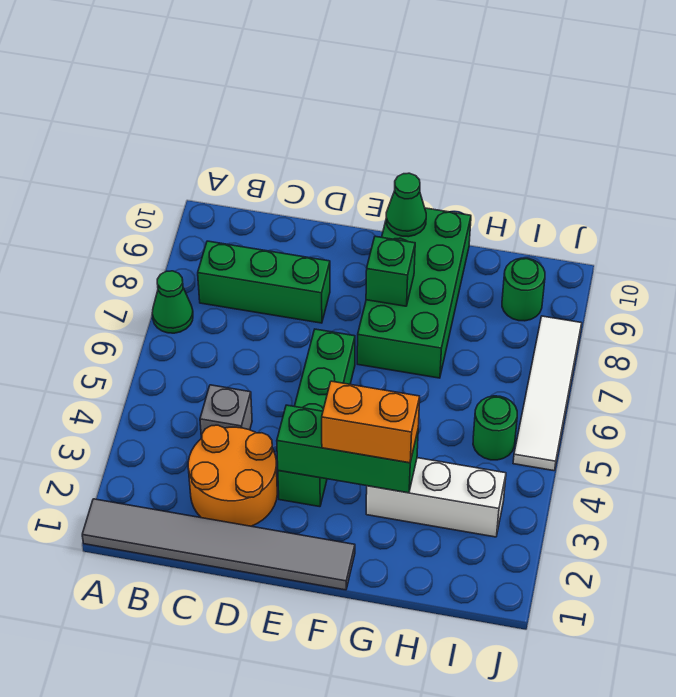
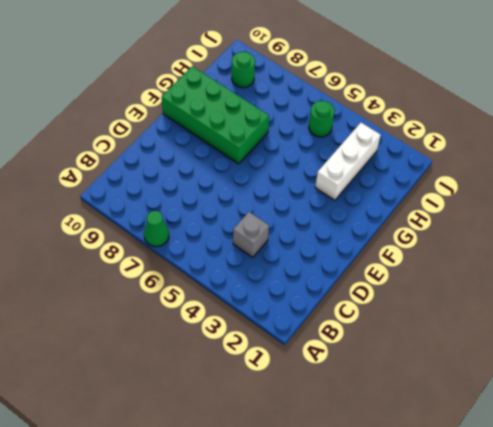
none -> grey 1x6 tile [82,499,355,590]
none -> green 1x3 brick [198,241,330,323]
none -> orange 2x2 round brick [188,425,277,526]

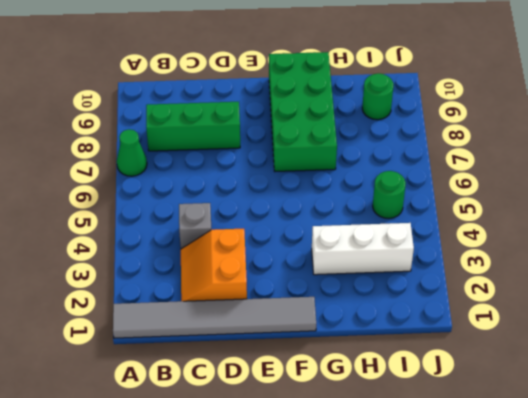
orange 2x2 slope [181,229,247,301] -> orange 2x2 round brick [188,425,277,526]
none -> green 1x4 brick [278,329,355,507]
none -> white 1x4 tile [513,316,582,471]
none -> green 1x3 brick [277,405,418,493]

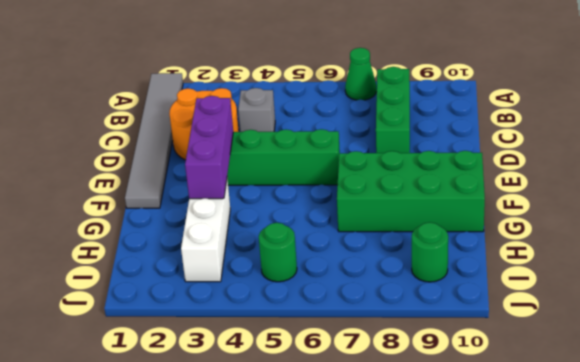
purple 1x3 brick [185,96,233,199] -> green 1x3 brick [277,405,418,493]
none -> white 1x4 tile [513,316,582,471]
none -> green 1x1 brick [366,236,415,306]
none -> green 1x1 cone [386,173,426,237]

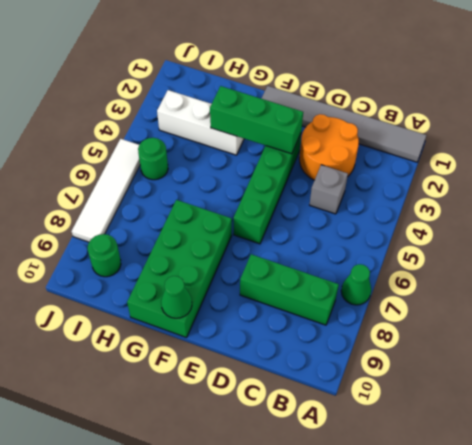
none -> green 1x1 brick [366,236,415,306]
none -> orange 1x2 brick [322,381,420,463]

